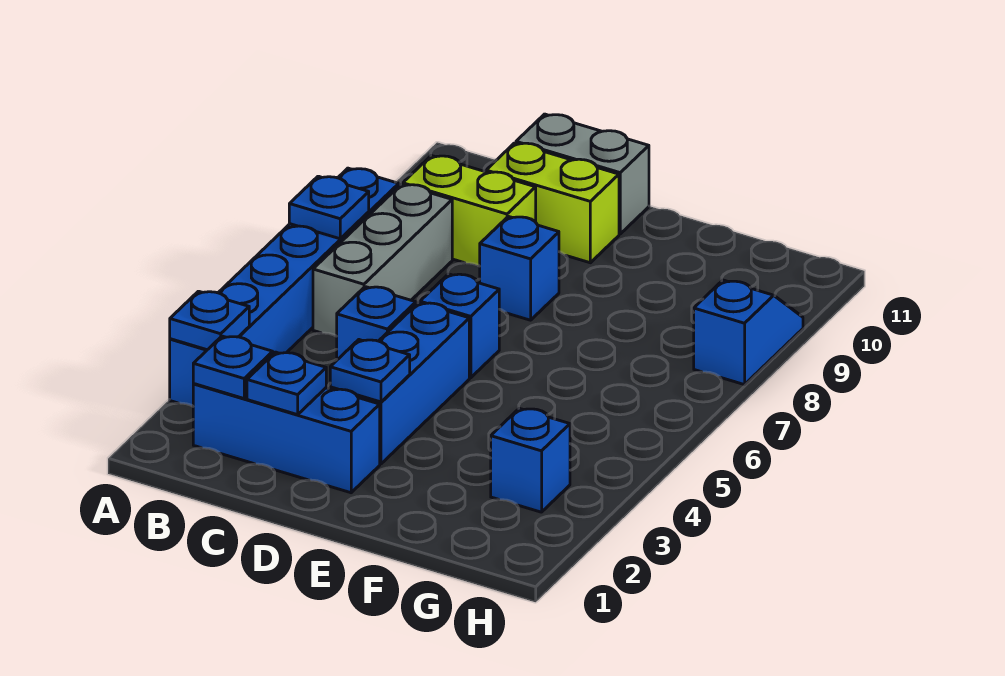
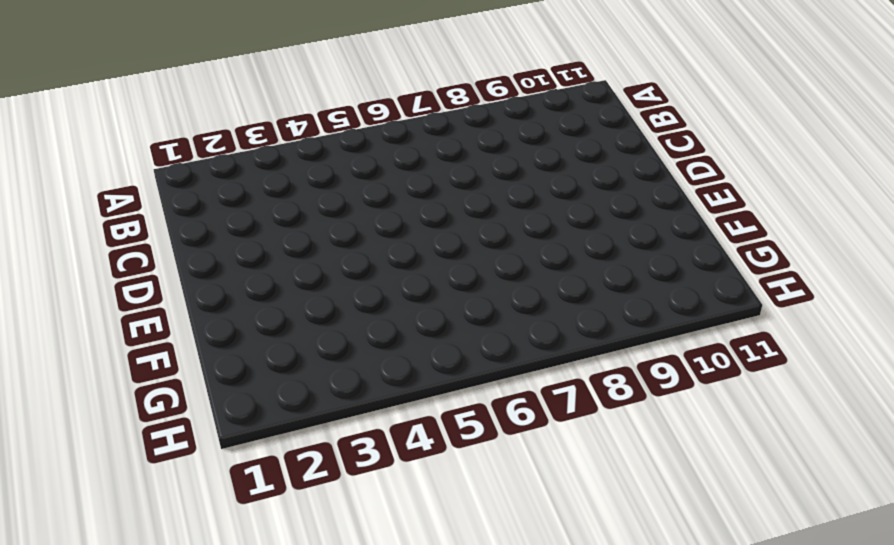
none -> blue 1x6 brick [170,168,399,406]
none -> blue 1x3 brick [193,384,380,493]
none -> grey 1x3 brick [313,184,452,336]

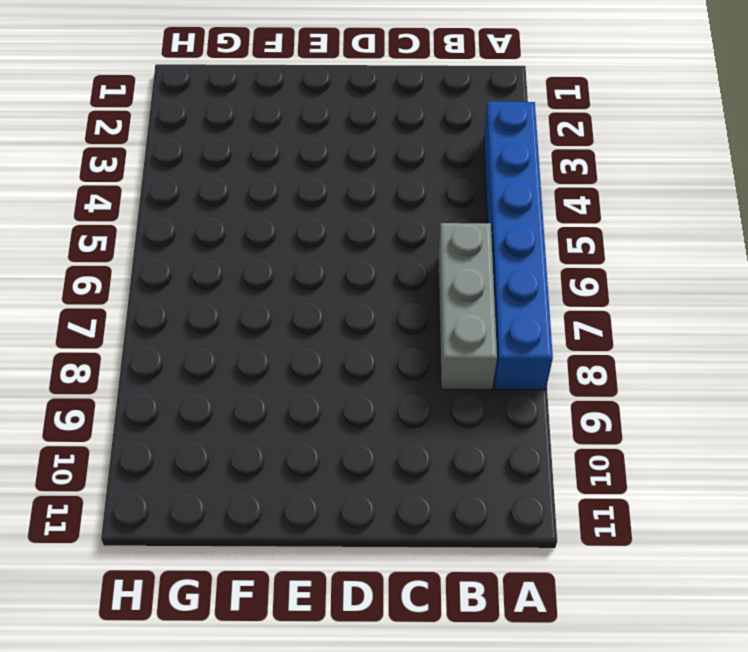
none -> blue 1x3 brick [193,384,380,493]
none -> lime 1x2 brick [403,156,536,266]
none -> blue 1x1 brick [337,287,416,360]

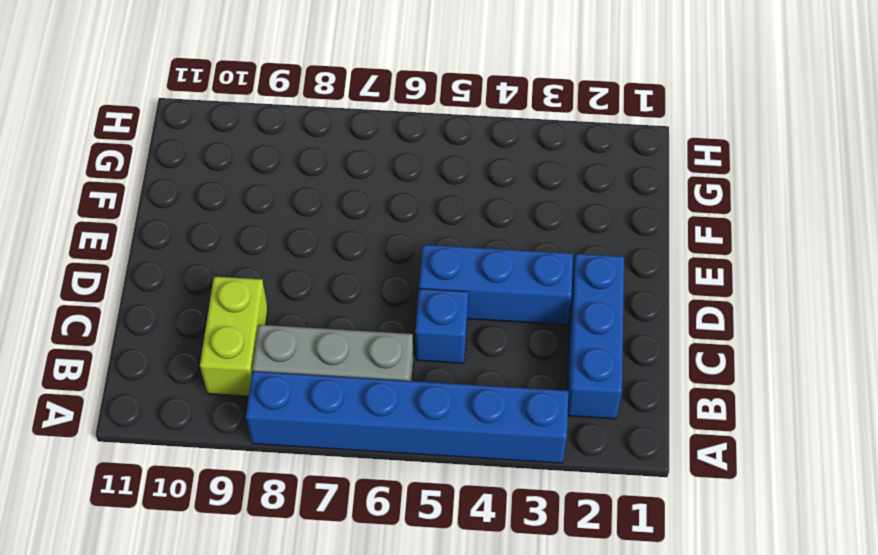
none -> lime 1x2 brick [486,143,619,263]
none -> grey 1x2 brick [516,114,649,234]
none -> blue 1x1 brick [420,274,499,378]

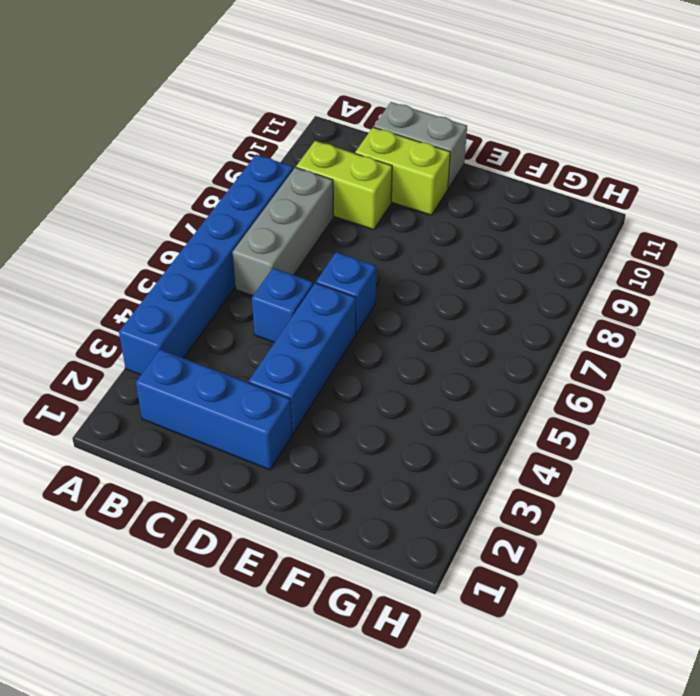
none -> blue 1x1 brick [480,216,559,320]
none -> blue 1x1 brick [491,408,570,512]
none -> blue 1x2 slope [694,280,803,385]

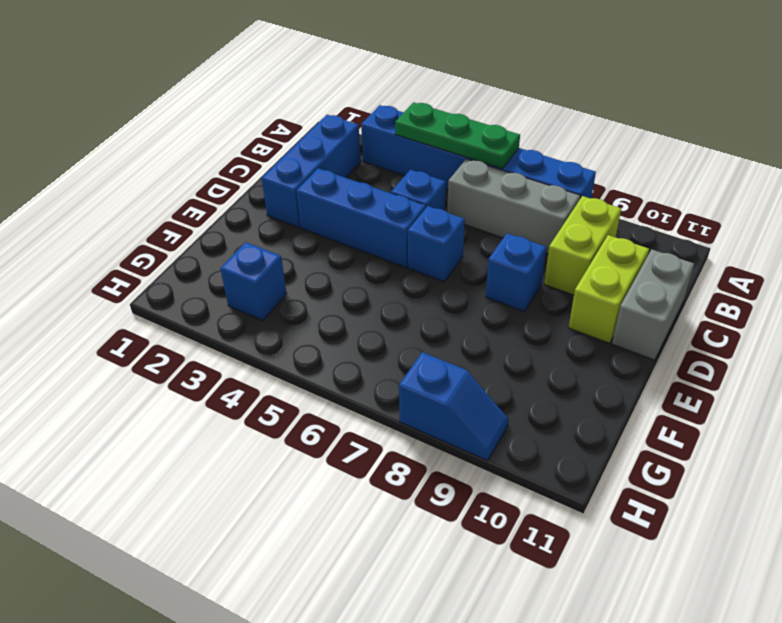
green 1x3 plate [395,102,520,169] -> none
none -> blue 1x1 plate [170,291,249,350]
none -> blue 1x1 plate [289,176,369,239]
none -> blue 1x1 plate [193,336,273,398]

